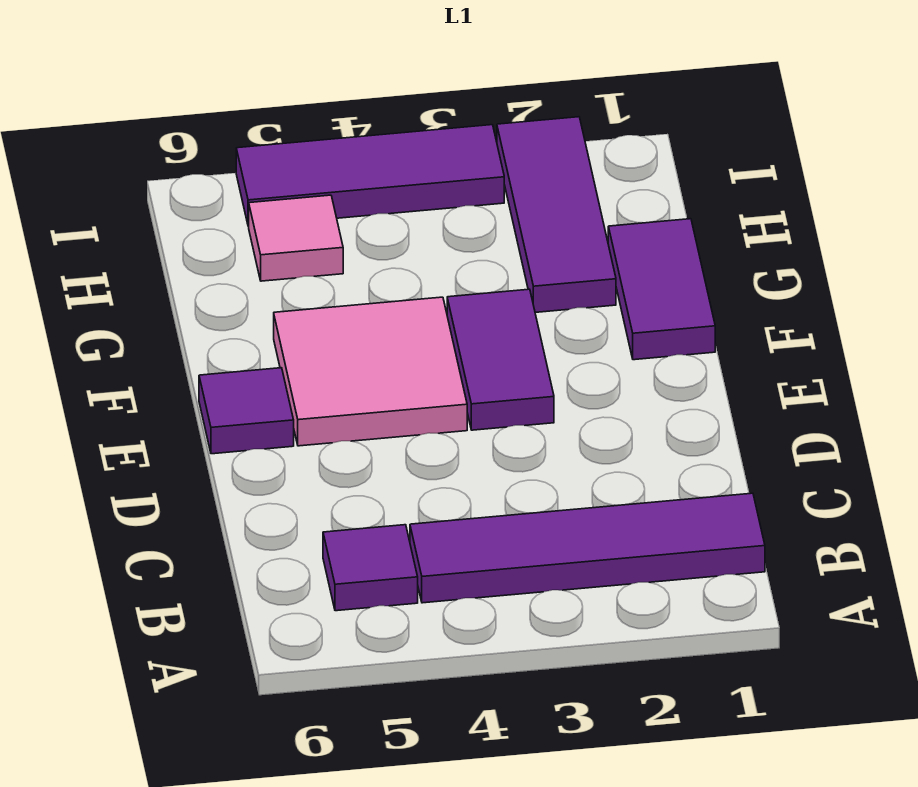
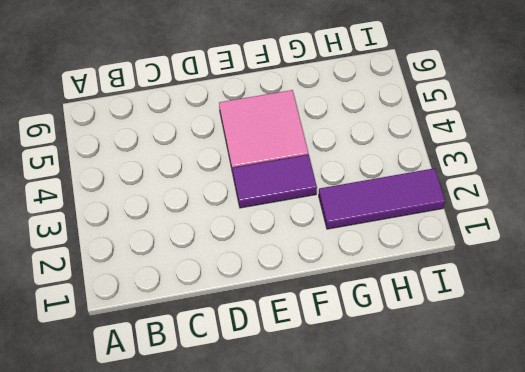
none -> purple 1x4 tile [410,493,765,603]
none -> purple 1x1 tile [323,525,418,611]

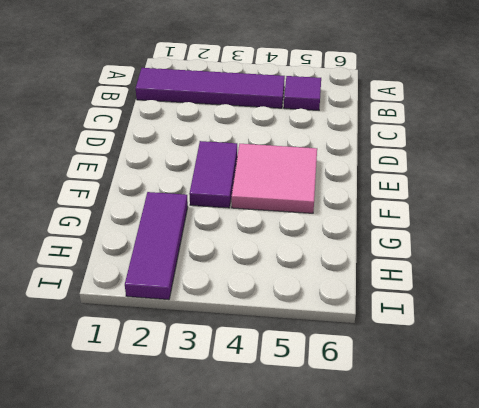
none -> purple 1x1 tile [199,368,294,454]
none -> purple 1x2 tile [608,219,715,360]

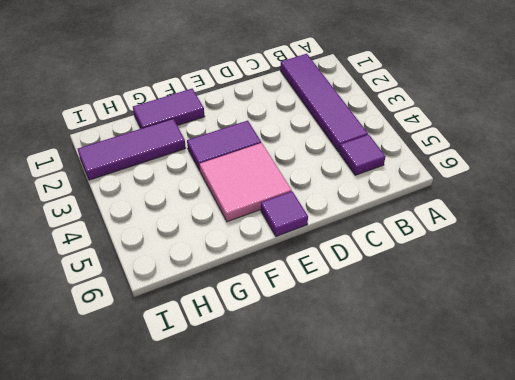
none -> pink 1x1 tile [249,195,343,281]
none -> purple 1x3 tile [236,125,504,226]

